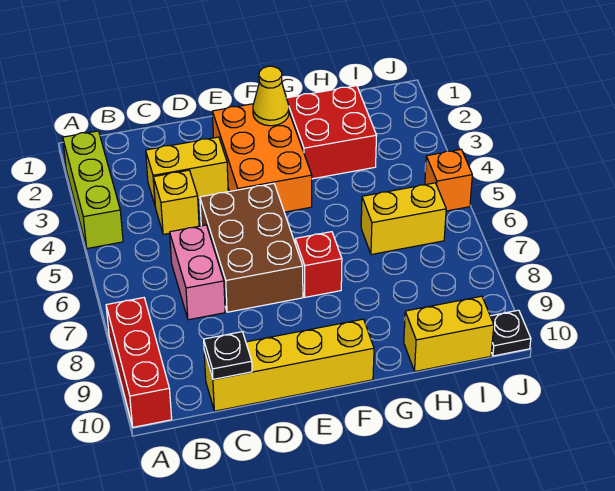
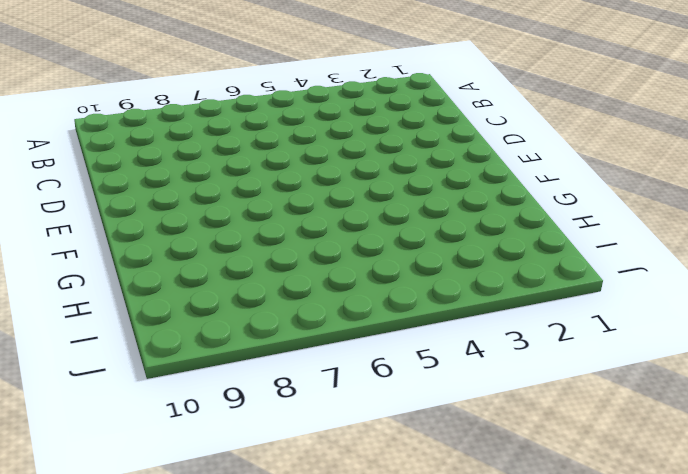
none -> lime 1x3 brick [63,131,123,249]
none -> red 1x3 brick [106,298,172,427]
none -> yellow 1x2 brick [146,137,228,205]

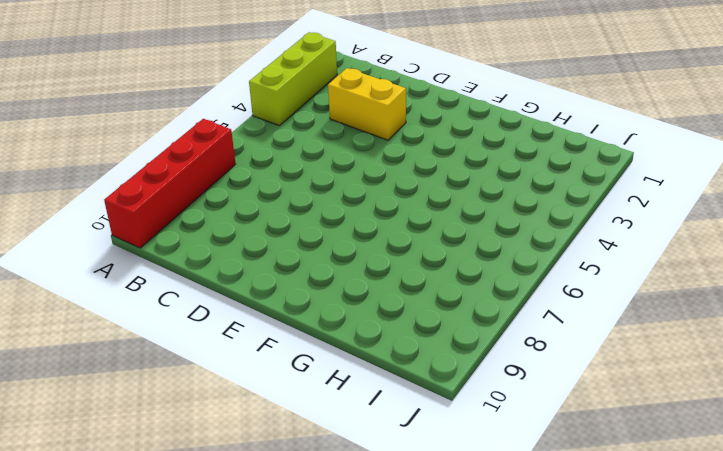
red 1x4 brick [104,119,235,248] -> red 1x3 brick [106,298,172,427]
none -> yellow 1x1 brick [153,170,199,235]
none -> pink 1x2 brick [170,225,225,320]
none -> yellow 1x4 brick [204,319,374,411]

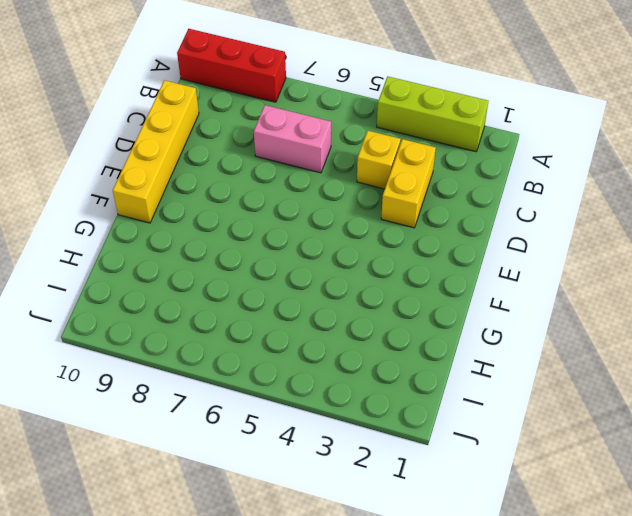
none -> brown 2x3 brick [200,184,303,312]
none -> orange 2x3 brick [212,104,312,212]
none -> red 1x1 brick [295,232,342,297]

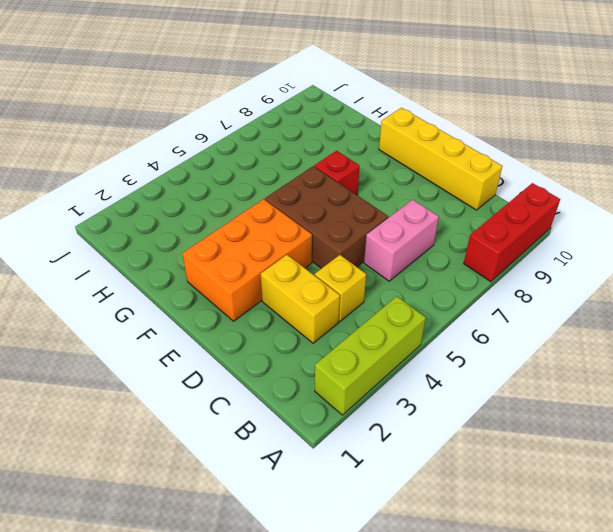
brown 2x3 brick [265,166,388,269] -> brown 2x3 brick turned to [200,184,303,312]
none -> red 2x2 brick [287,86,377,179]
none -> yellow 1x2 brick [361,183,446,255]
none -> yellow 1x2 brick [404,296,494,371]

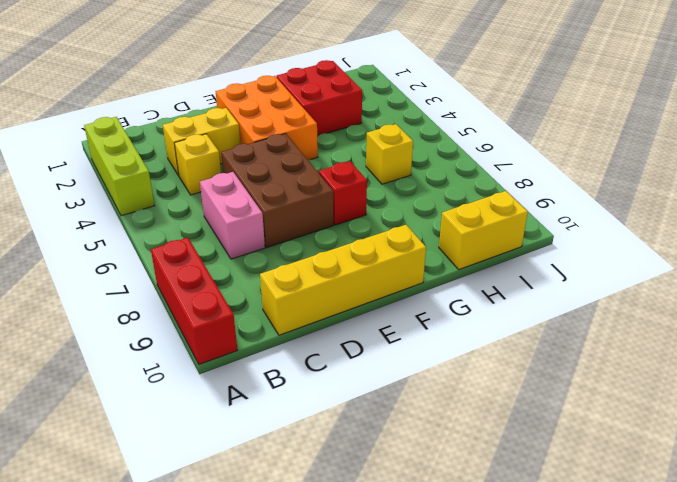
yellow 1x1 brick [366,124,413,184] -> yellow 1x2 brick [361,183,446,255]
none -> orange 1x1 brick [425,149,472,211]
none -> black 1x1 plate [490,310,531,356]
none -> black 1x1 plate [204,332,252,379]

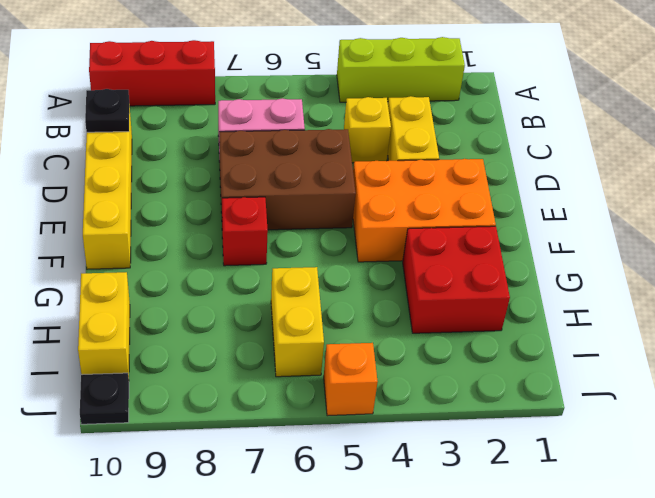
none -> yellow 1x1 cone [253,66,289,126]

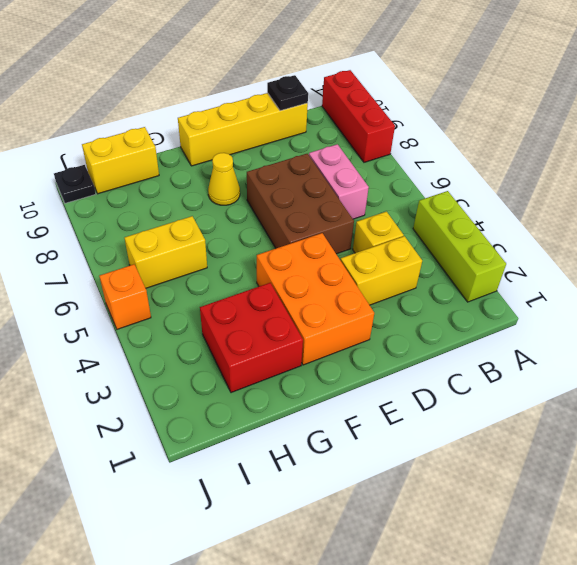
yellow 1x1 cone [208,153,240,205] -> yellow 1x1 cone moved to [253,66,289,126]
none -> red 1x1 brick [295,232,342,297]

